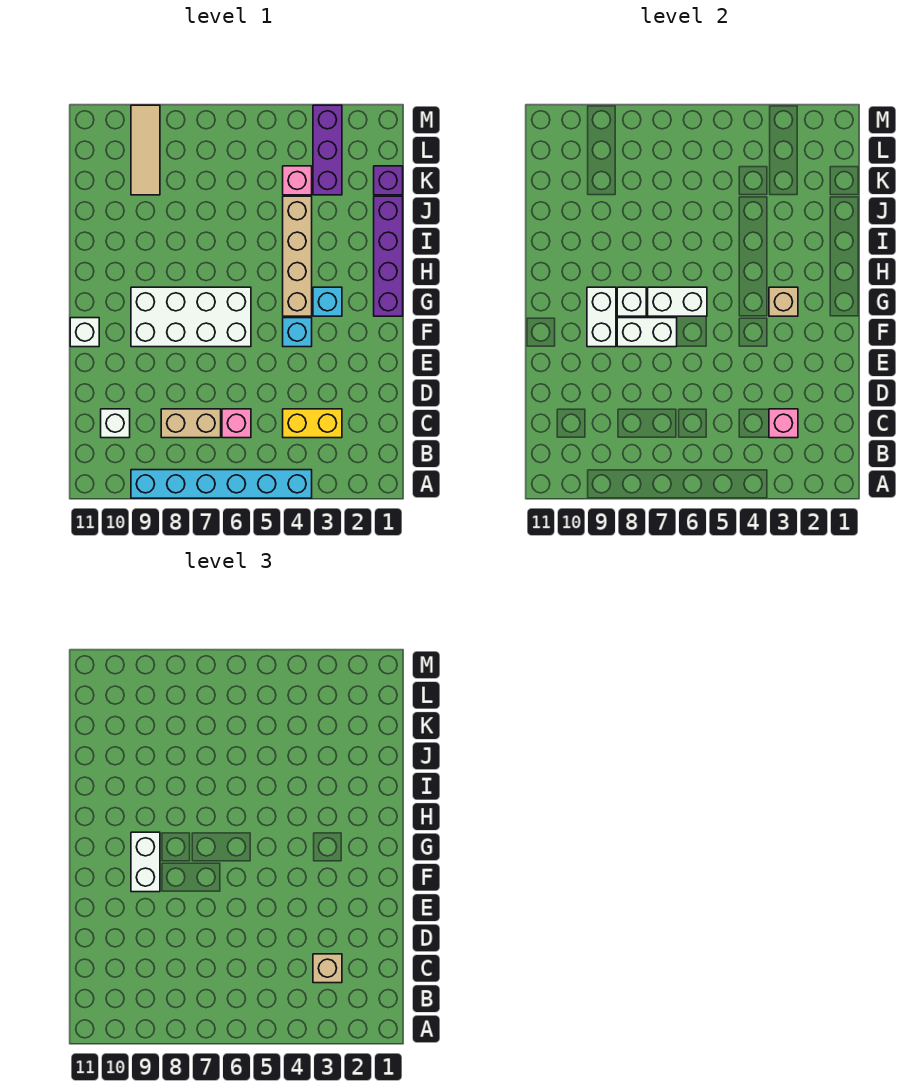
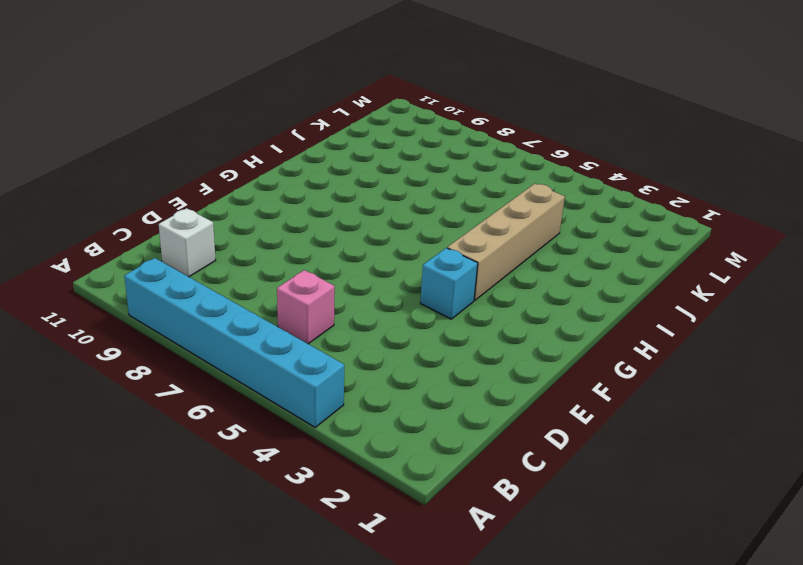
none -> yellow 1x2 brick [283,409,342,438]
none -> tan 1x2 brick [161,409,221,438]
none -> white 2x4 brick [131,287,251,347]

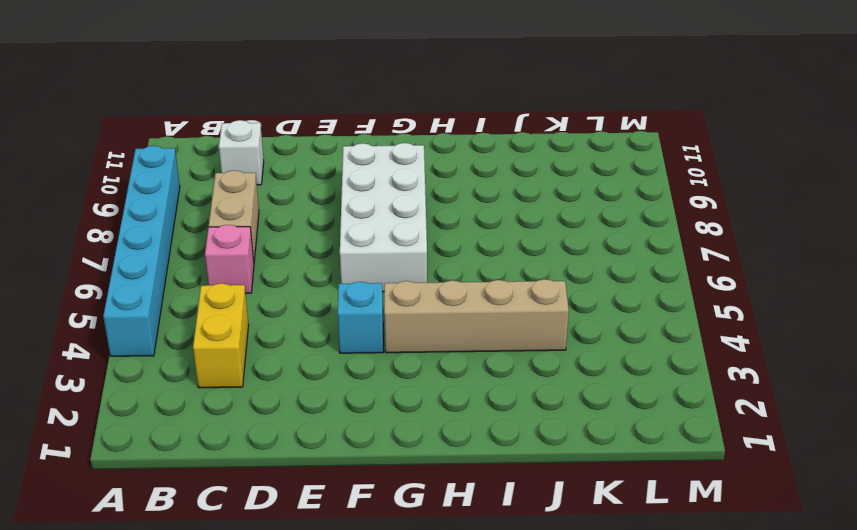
none -> white 1x1 brick [70,318,99,347]
none -> purple 1x4 brick [374,196,403,316]
none -> cyan 1x1 brick [313,287,342,316]

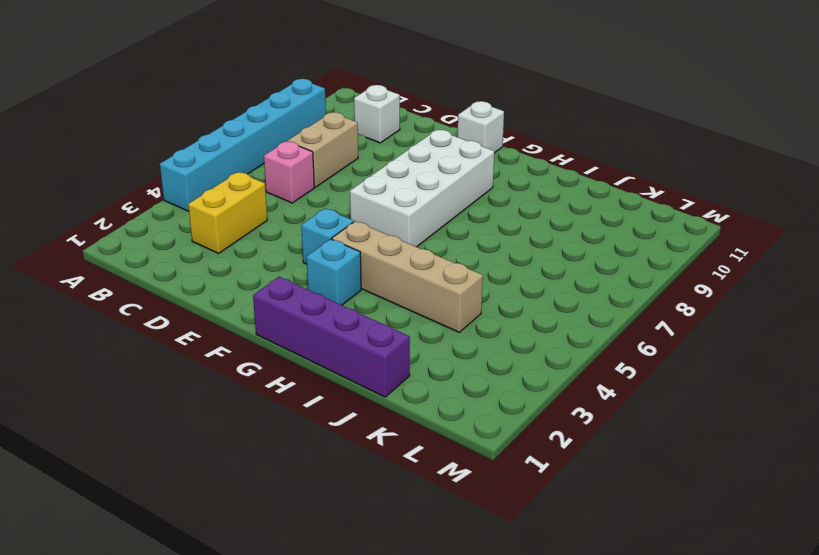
none -> purple 1x1 brick [374,166,403,195]
none -> purple 1x3 brick [313,105,342,195]
none -> pink 1x1 brick [283,166,312,195]

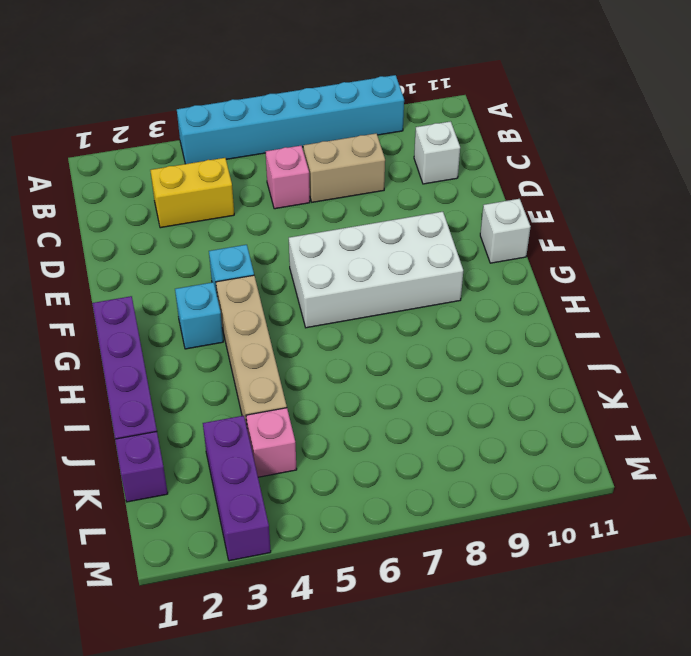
none -> tan 1x3 tile [131,105,160,195]
none -> pink 1x1 brick [769,409,798,438]
none -> white 1x2 brick [617,318,677,347]

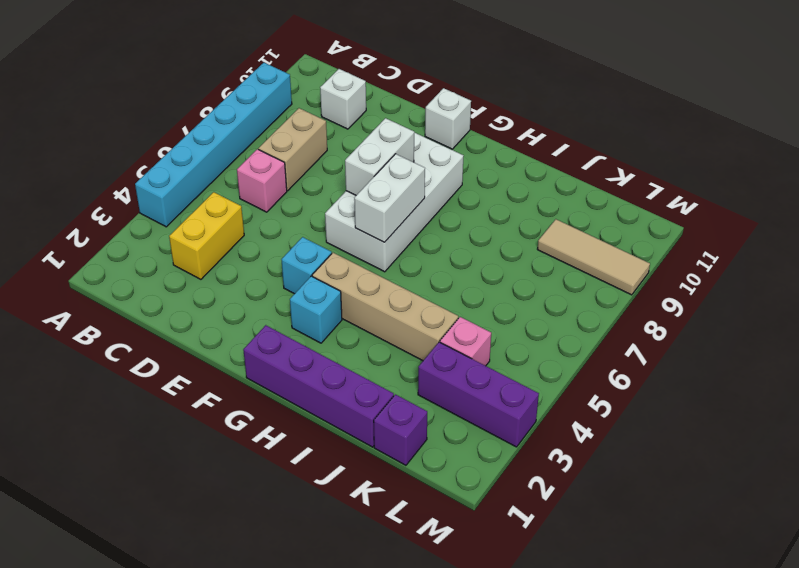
none -> pink 1x1 brick [769,409,798,438]
none -> white 1x2 brick [587,287,616,347]
none -> tan 1x1 brick [769,287,798,316]

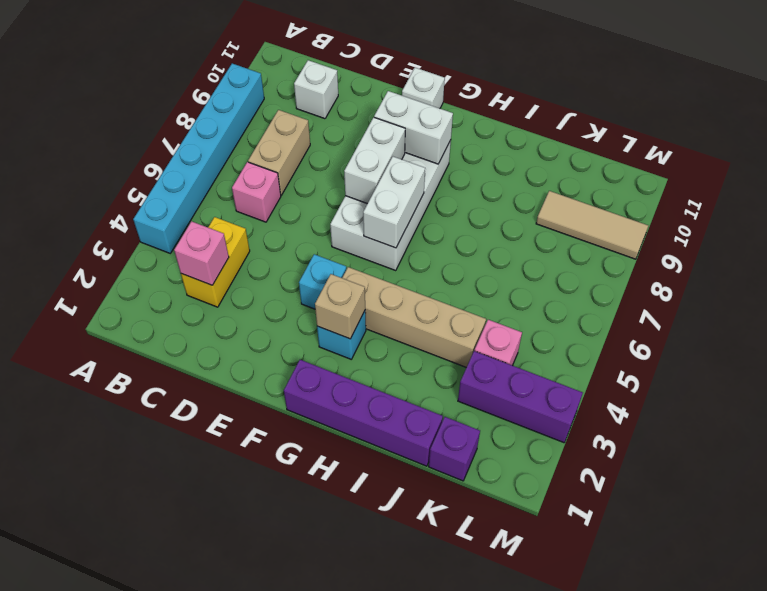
none -> white 1x1 brick [617,287,646,316]
none -> tan 1x1 brick [313,954,342,983]
none -> white 1x2 brick [131,832,160,892]

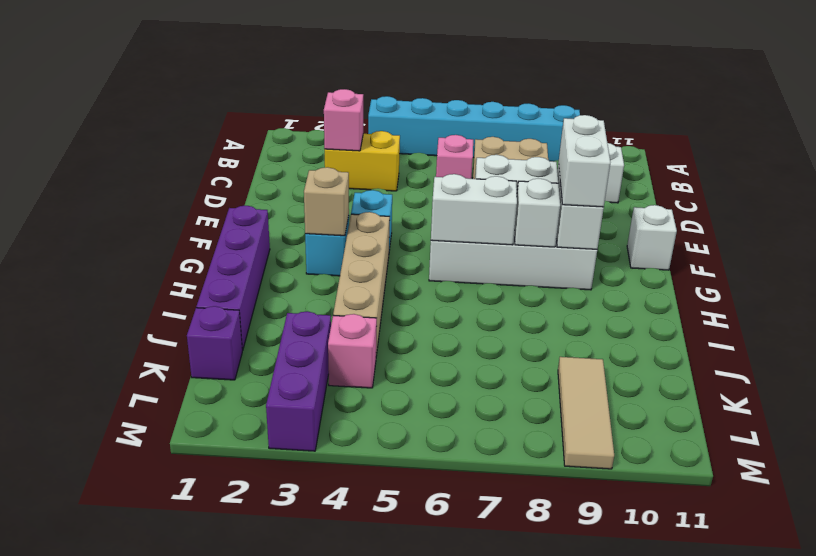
none -> tan 1x1 brick [313,954,342,983]

